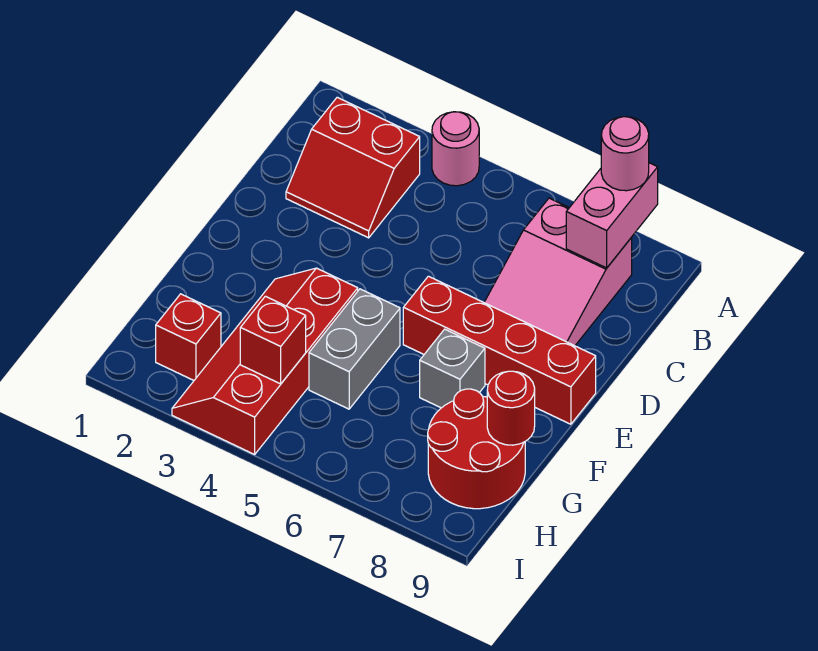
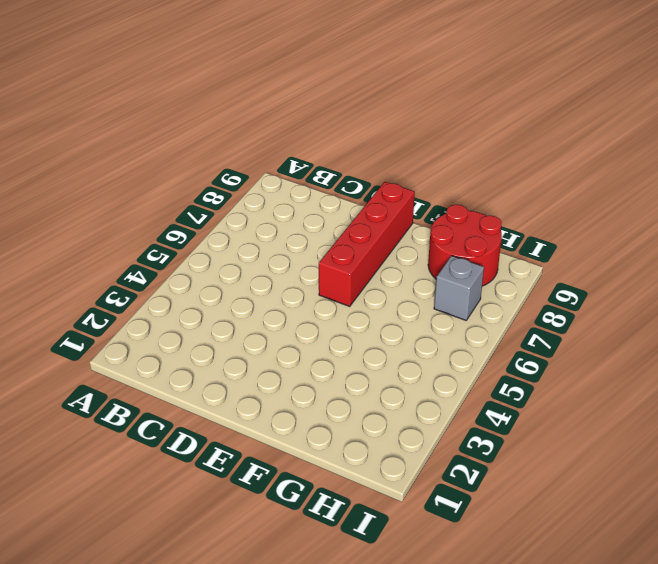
grey 1x1 brick [434,256,484,320] -> grey 1x1 brick moved to [420,329,485,408]
none -> pink 1x1 round brick [432,112,479,186]
none -> red 2x2 slope [286,97,420,238]
none -> pink 2x3 slope [484,198,632,346]

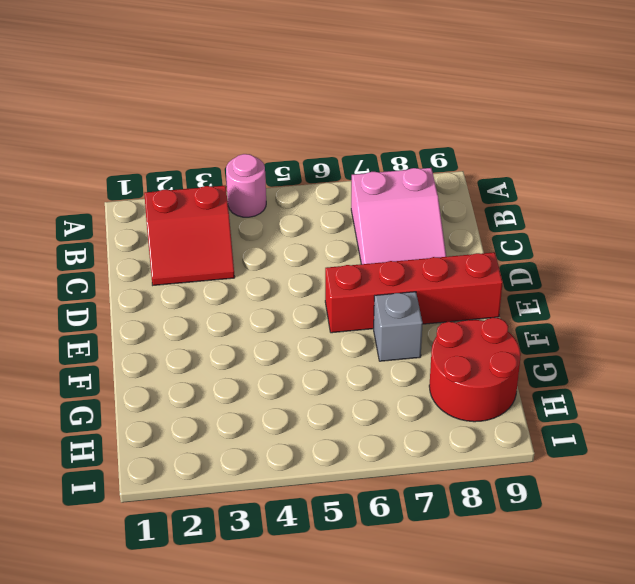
none -> red 2x4 slope [172,268,358,454]
none -> grey 1x2 brick [309,289,400,409]
none -> red 1x1 brick [156,294,221,380]

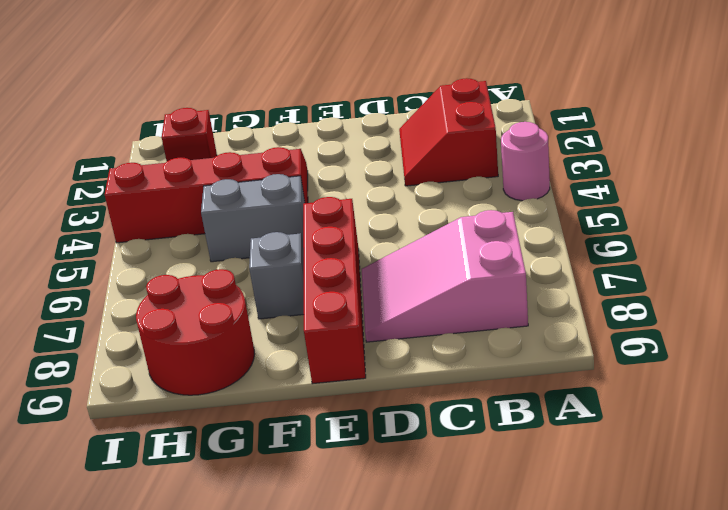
none -> pink 1x2 brick [566,163,658,268]
none -> red 1x1 round brick [487,371,535,445]
none -> red 1x1 brick [240,296,306,384]

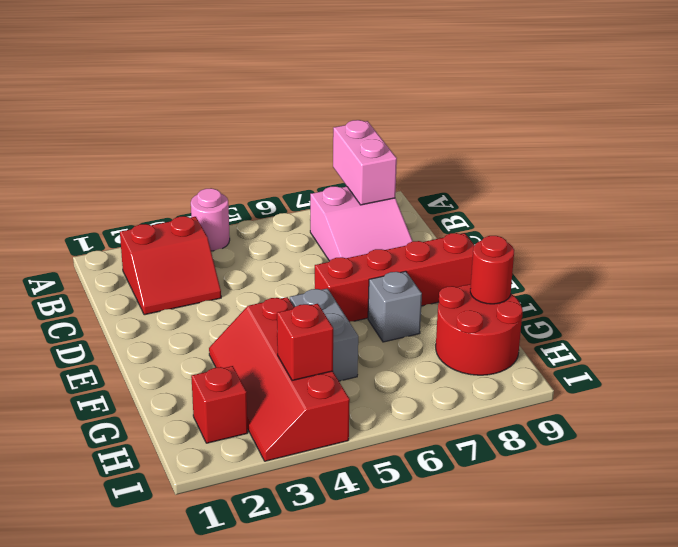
none -> pink 1x1 round brick [601,117,649,191]

